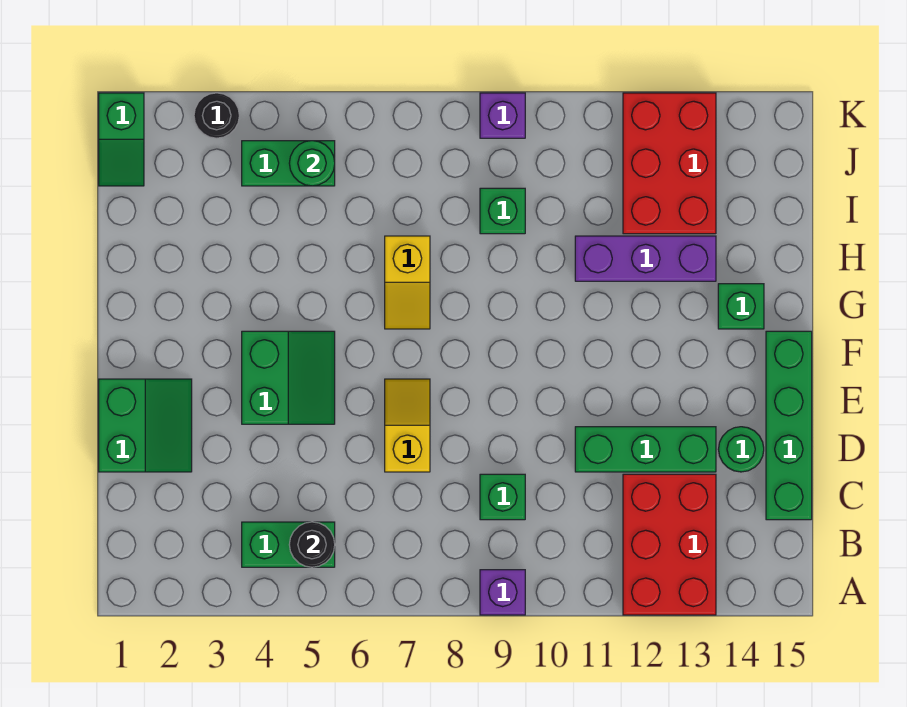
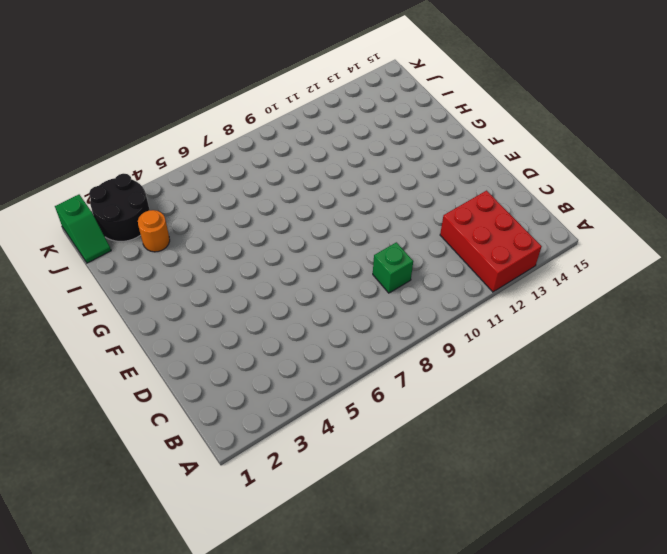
orange 1x1 round brick [138,210,170,252] -> none
black 2x2 round brick [89,174,150,241] -> black 1x1 round brick [194,93,239,138]
none -> purple 1x1 brick [480,570,525,615]
none -> green 1x2 brick [242,522,335,567]
none -> green 1x4 brick [766,331,812,520]

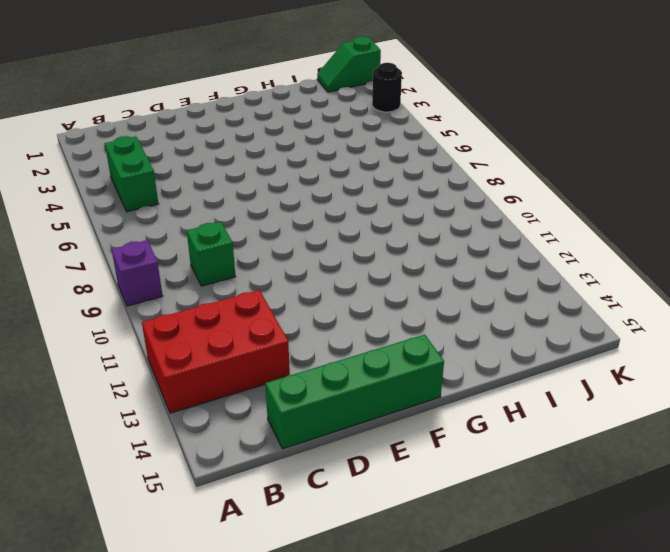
none -> green 2x2 slope [99,379,192,472]
none -> yellow 1x2 slope [385,379,430,472]
none -> green 1x3 brick [575,427,716,472]

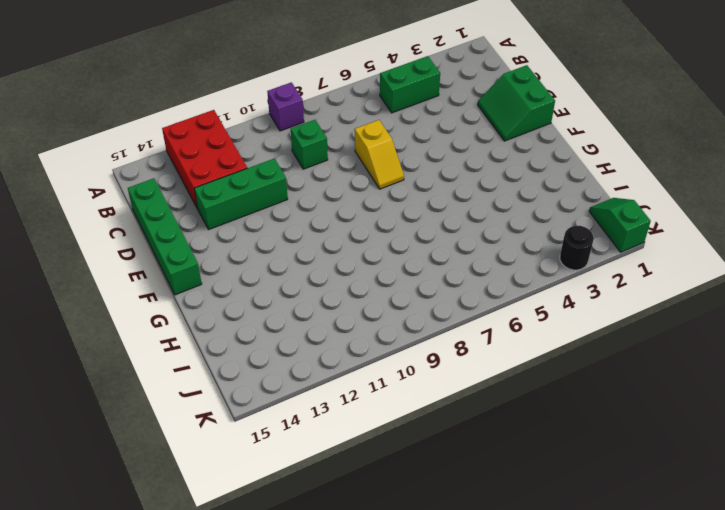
none -> green 1x1 round brick [718,427,764,472]
none -> green 2x2 slope [242,331,335,424]
none -> yellow 1x2 slope [385,236,430,329]

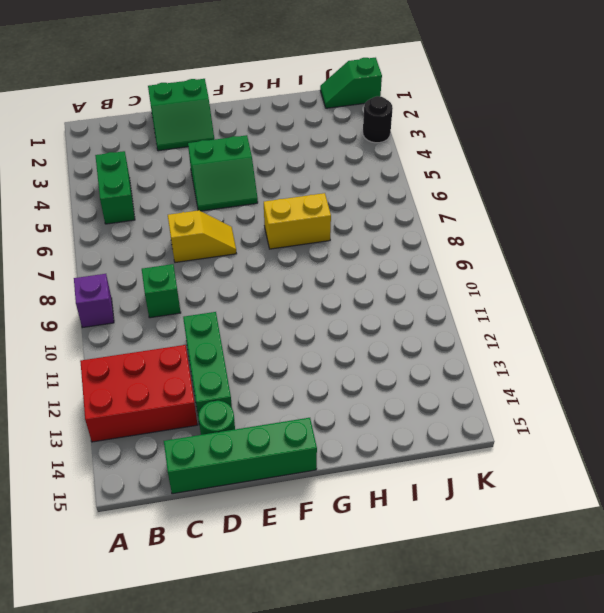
yellow 1x2 brick [264,193,331,249] -> yellow 1x2 slope [385,236,430,329]
none -> green 1x1 brick [718,284,764,329]
none -> purple 1x3 brick [575,236,716,281]
none -> green 1x1 brick [480,188,525,234]

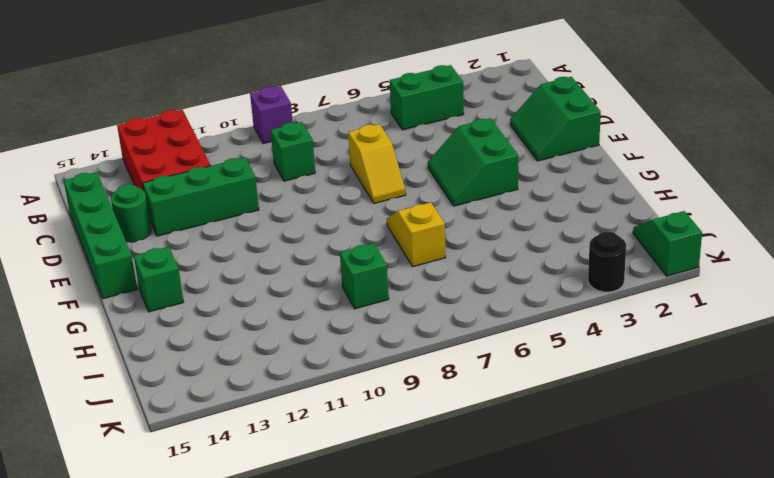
none -> purple 1x3 brick [575,236,716,281]
none -> red 2x3 brick [623,93,716,234]
none -> green 1x2 brick [242,141,335,186]

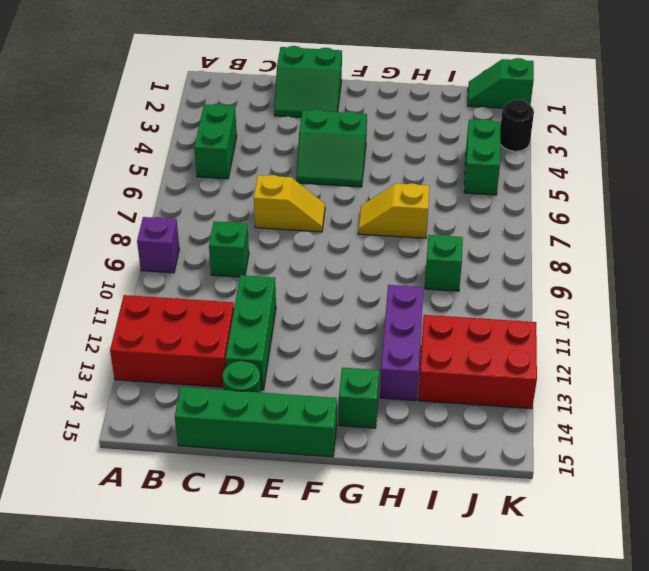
none -> purple 1x1 brick [480,93,525,138]
none -> black 1x1 round brick [289,522,335,567]
none -> green 1x1 round brick [289,141,335,186]

